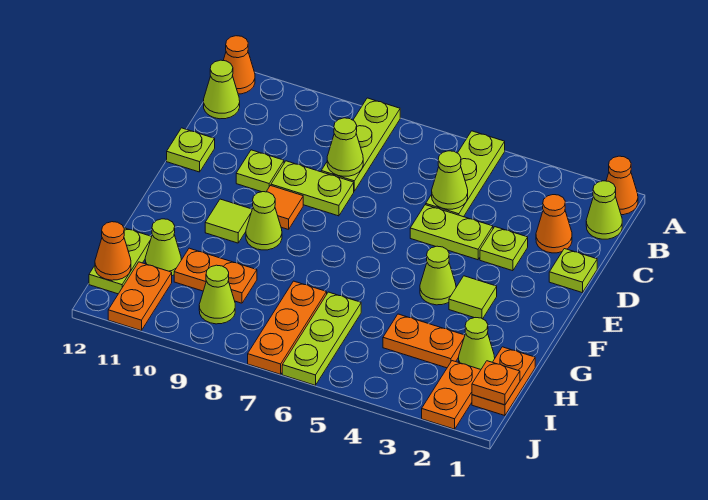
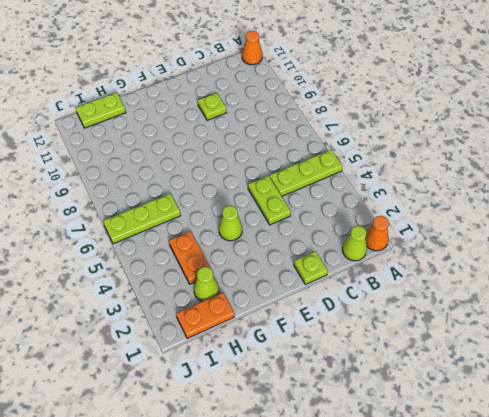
none -> lime 1x3 plate [321,98,400,191]
none -> lime 1x1 cone [204,60,240,119]
none -> orange 1x1 cone [536,195,572,253]
none -> lime 1x1 plate [480,227,528,271]

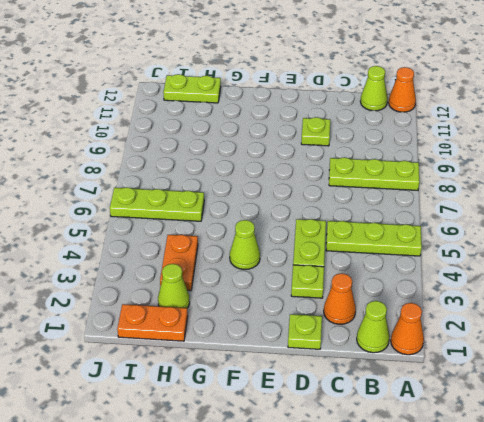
none -> lime 1x2 plate [271,161,354,216]
none -> lime 1x1 plate [167,128,215,172]
none -> orange 1x1 tile [266,186,303,230]
none -> lime 1x1 tile [449,276,497,319]

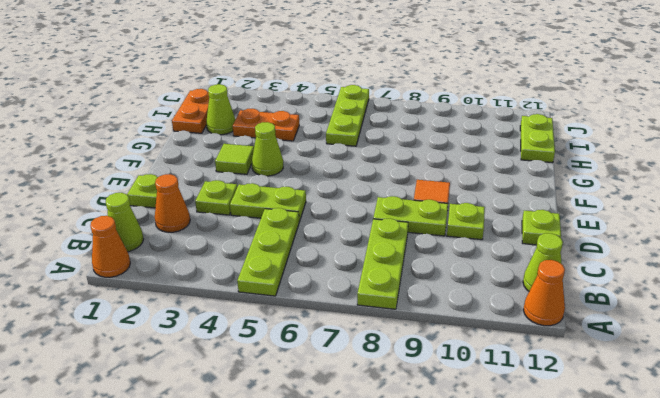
none -> lime 1x1 cone [246,192,282,250]
none -> lime 1x1 tile [205,199,252,243]
none -> orange 1x3 plate [248,281,327,374]
none -> orange 1x2 plate [174,248,257,303]

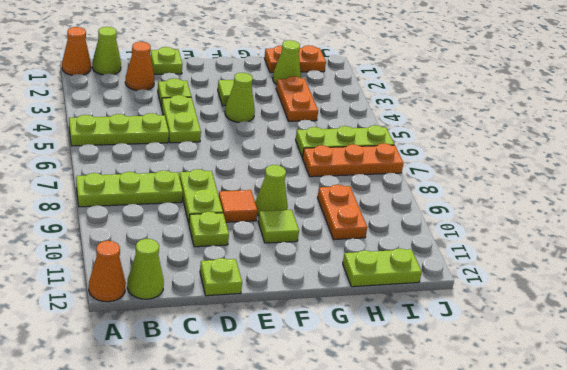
none -> lime 1x1 cone [145,219,181,276]
none -> orange 1x2 plate [422,361,481,429]
none -> lime 1x1 cone [199,265,235,324]
none -> orange 1x2 plate [108,262,172,331]

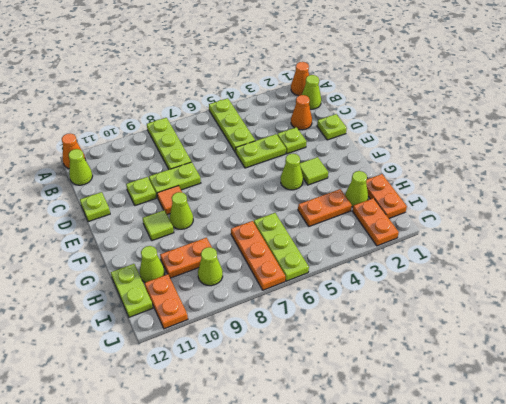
none -> lime 1x1 cone [432,151,468,209]
none -> lime 1x1 cone [327,118,363,176]
none -> orange 1x1 plate [472,361,520,405]
none -> orange 1x1 cone [95,222,131,280]

